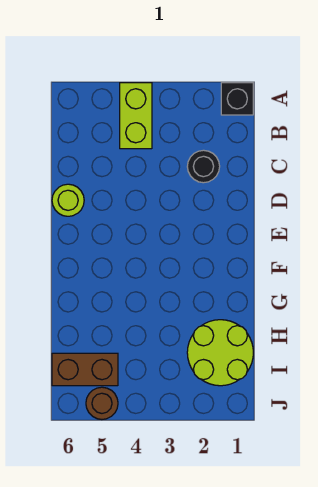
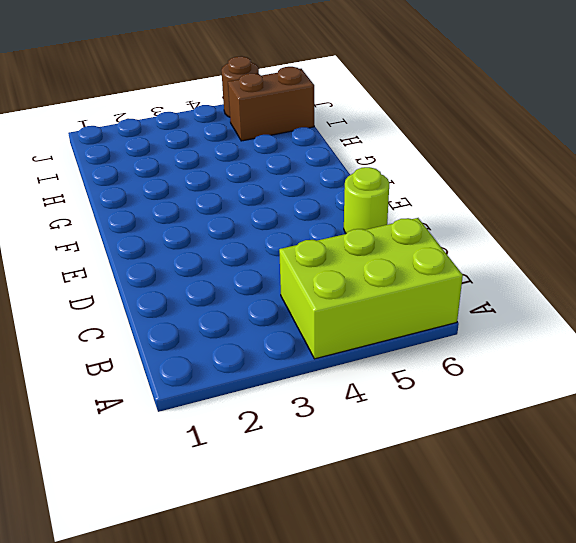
lime 2x3 brick [279,218,463,359] -> lime 1x2 brick [120,83,152,149]
none -> black 1x1 brick [221,83,253,115]
none -> black 1x1 round brick [187,150,220,183]

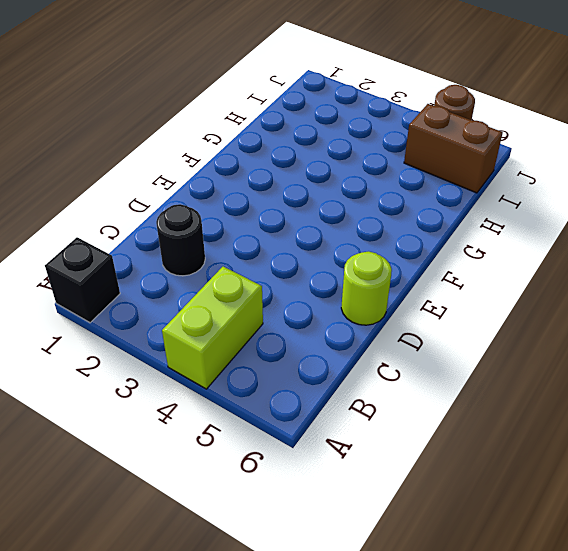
none -> lime 2x2 round brick [187,320,253,386]

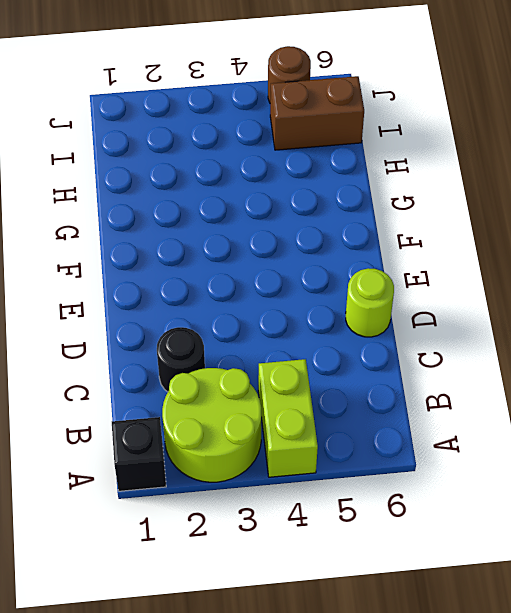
lime 2x2 round brick [162,368,261,482] -> lime 2x2 round brick moved to [187,320,253,386]

